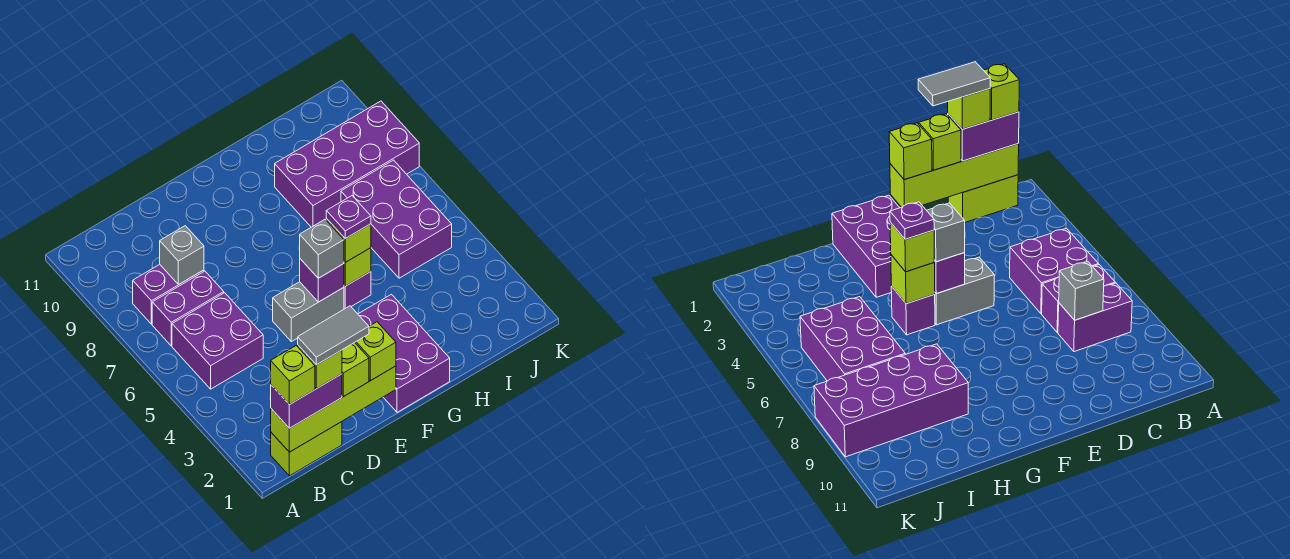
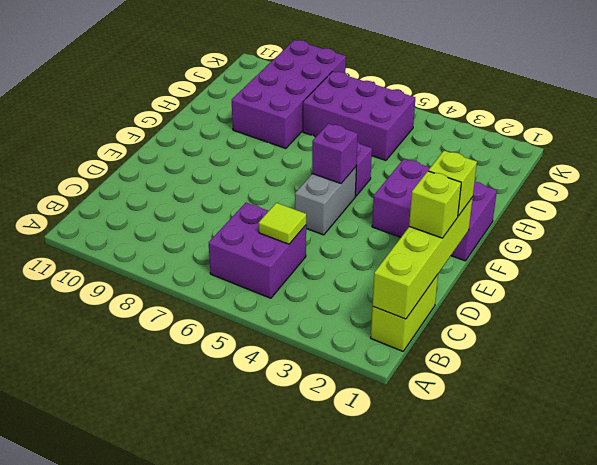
lime 1x1 tile [259,203,306,244] -> none
none -> purple 1x2 brick [152,271,224,346]
none -> purple 1x2 brick [133,264,204,324]
none -> grey 1x1 brick [160,226,204,285]

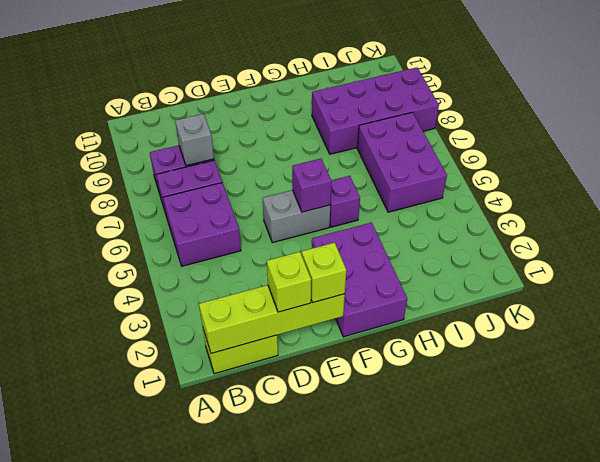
none -> lime 1x1 brick [344,248,371,286]
none -> purple 1x2 brick [271,374,342,428]
none -> grey 1x1 brick [299,219,344,278]

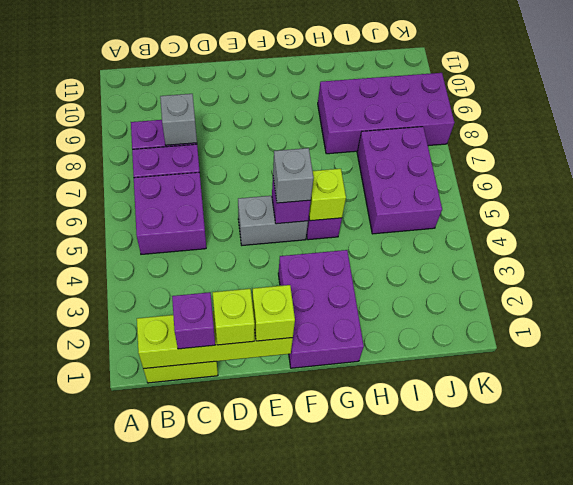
purple 1x1 brick [172,292,215,349] -> purple 1x2 brick [271,374,342,428]
none -> lime 1x1 brick [326,219,371,262]
none -> lime 1x1 brick [271,346,315,405]
none -> lime 1x1 brick [298,345,342,389]

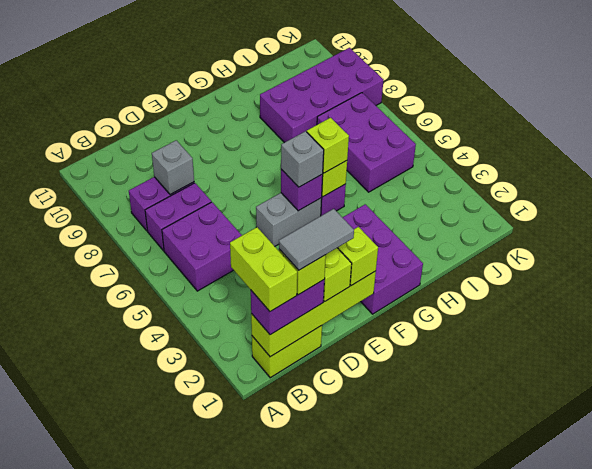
lime 1x2 brick [230,227,297,312] -> lime 1x1 brick [271,346,315,405]
none -> purple 1x1 plate [326,196,371,239]

